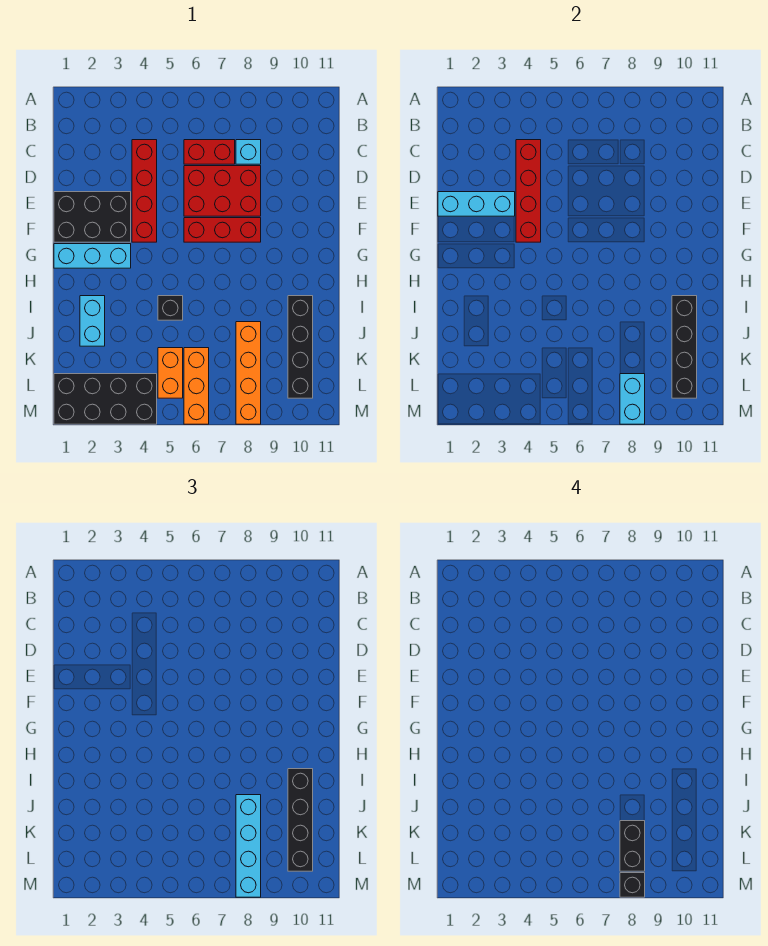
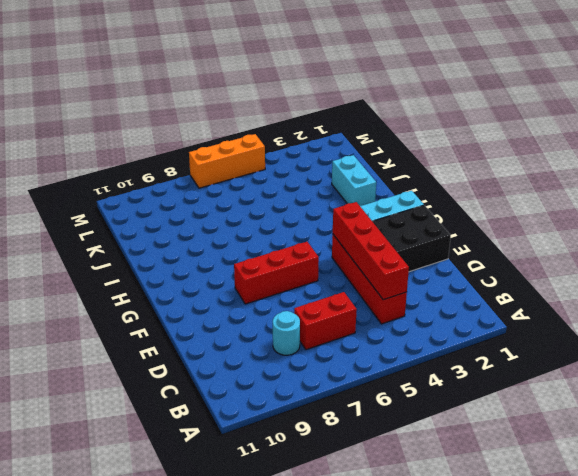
cyan 1x1 round brick [273,311,300,355] -> cyan 1x1 brick [236,140,261,164]
orange 1x3 brick [189,134,265,188] -> orange 1x3 brick turned to [184,348,209,424]
none -> red 2x3 brick [184,166,261,216]
none -> black 1x1 brick [158,296,183,320]
none -> black 1x4 brick [288,296,313,398]

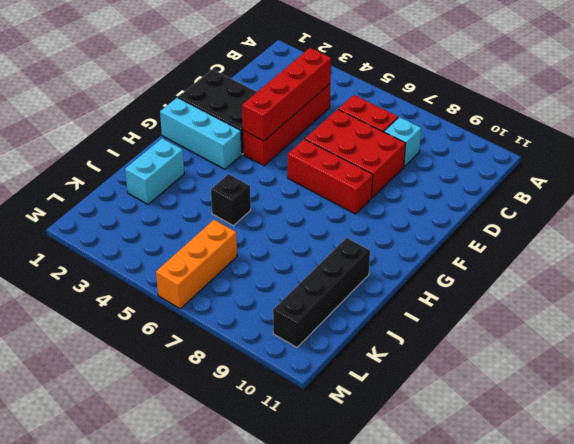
none -> orange 1x4 brick [236,322,261,424]
none -> orange 1x2 brick [158,348,183,398]
none -> black 2x4 brick [54,374,157,424]

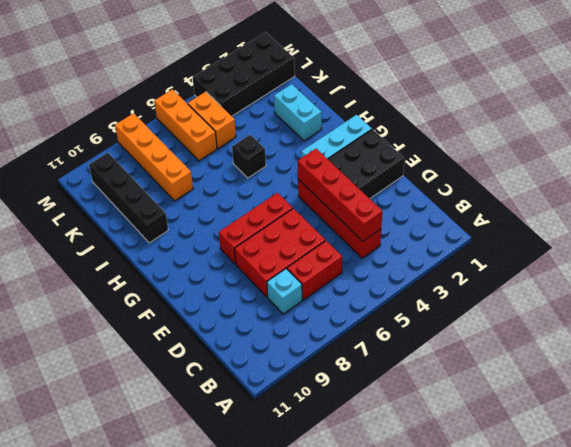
none -> cyan 1x3 brick [438,192,515,216]
none -> black 1x4 brick [672,296,697,398]
none -> cyan 1x2 brick [620,374,645,424]

